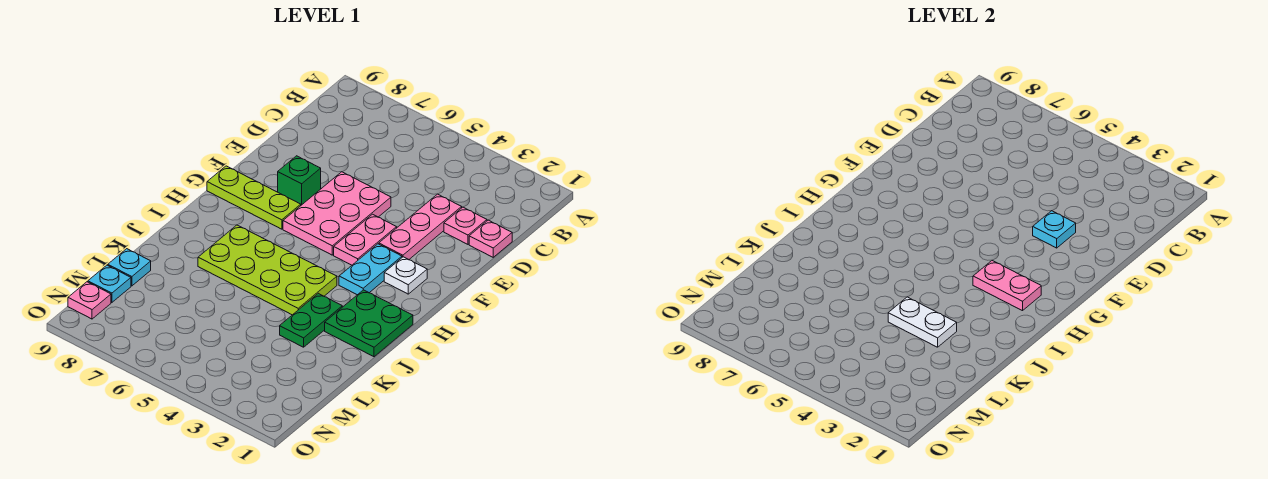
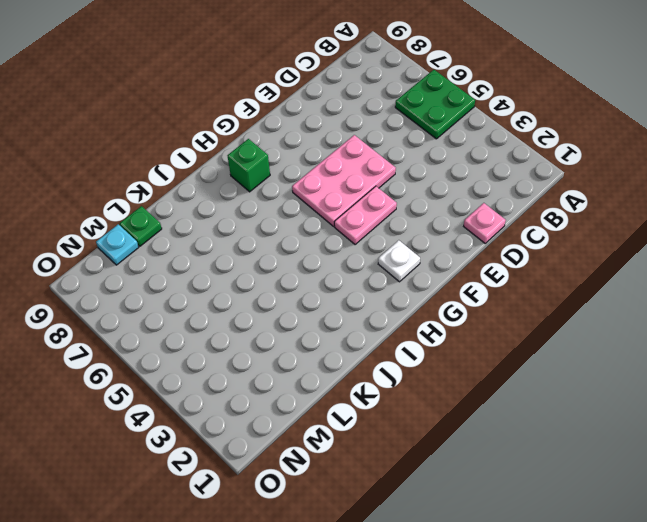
green 2x2 plate [395,70,475,139] -> green 2x2 plate moved to [325,290,413,357]
green 1x1 brick [228,139,270,192] -> green 1x1 brick moved to [278,156,321,205]
green 1x1 plate [120,206,162,246] -> cyan 1x1 plate [108,249,151,286]
none -> pink 1x1 plate [444,207,487,244]
none -> pink 1x3 plate [379,194,462,260]
none -> cyan 1x2 plate [339,244,402,295]

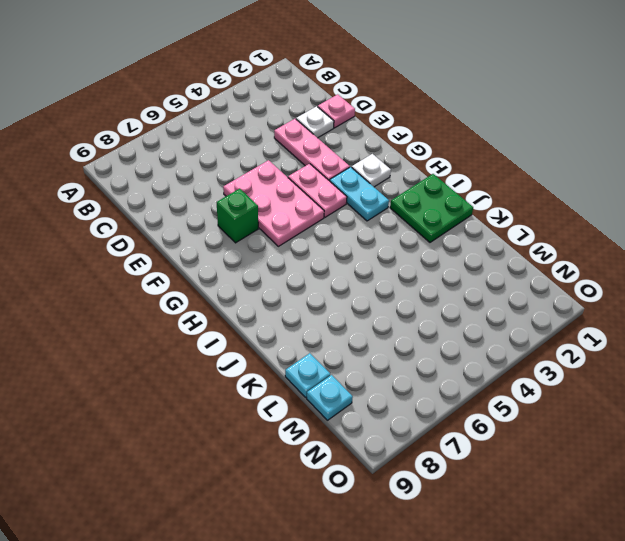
white 1x1 plate [296,106,334,138] -> pink 1x1 plate [444,207,487,244]
none -> lime 1x3 plate [207,166,301,229]
none -> lime 2x4 plate [198,225,337,315]
none -> green 1x2 plate [280,293,342,347]

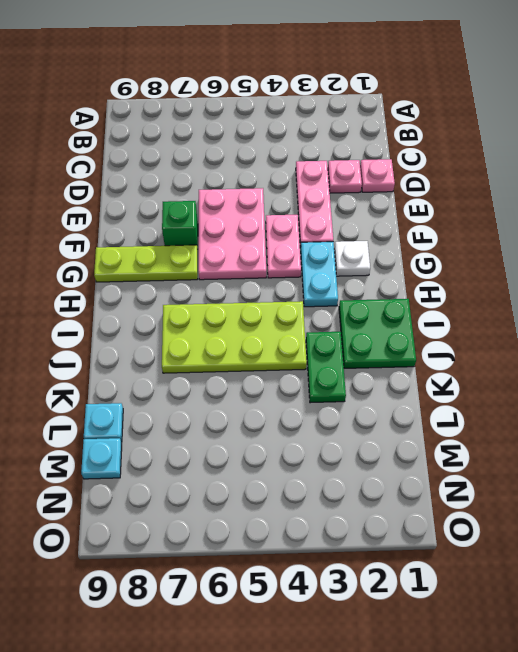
none -> pink 1x1 plate [68,282,111,319]
none -> cyan 1x1 plate [1033,211,1076,248]
none -> pink 1x2 plate [973,261,1041,311]

